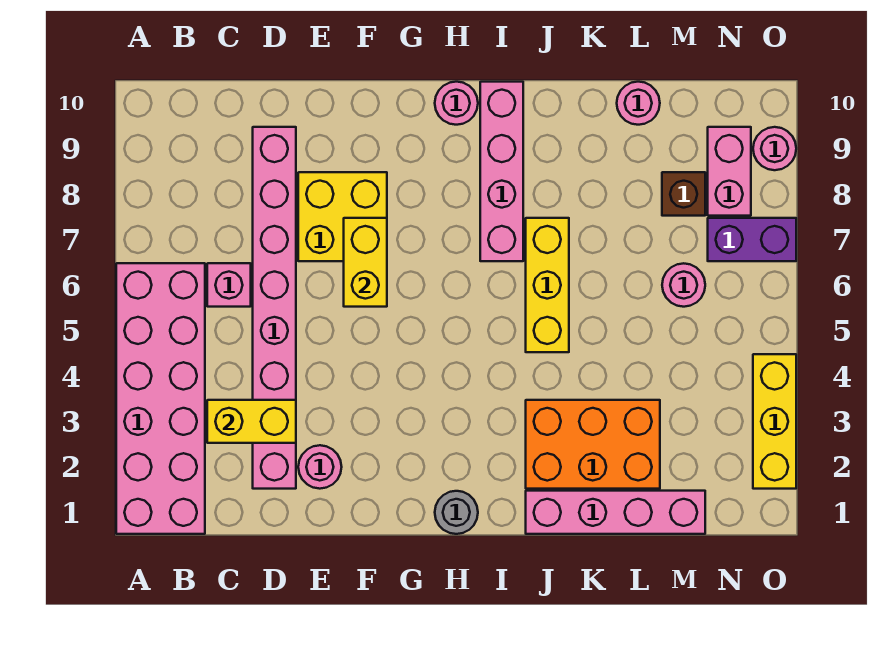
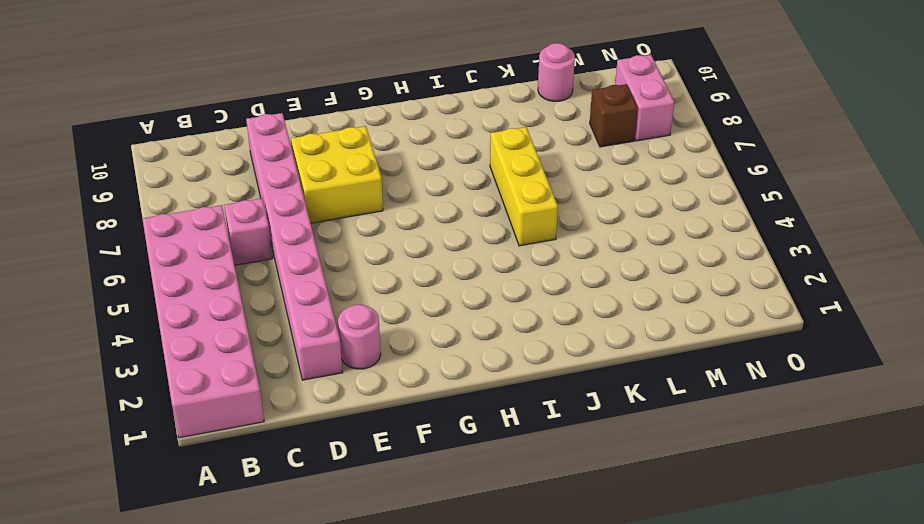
none -> grey 1x1 round brick [435,491,478,534]
none -> pink 1x1 round brick [435,82,478,125]
none -> pink 1x4 brick [480,82,523,261]

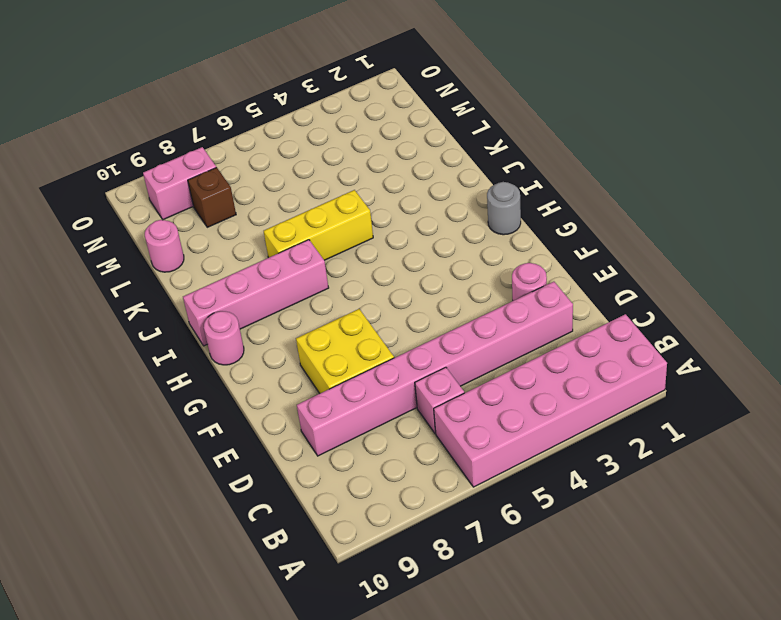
none -> pink 1x4 brick [526,491,705,534]
none -> orange 2x3 brick [526,400,660,489]
none -> pink 1x1 round brick [662,263,705,307]

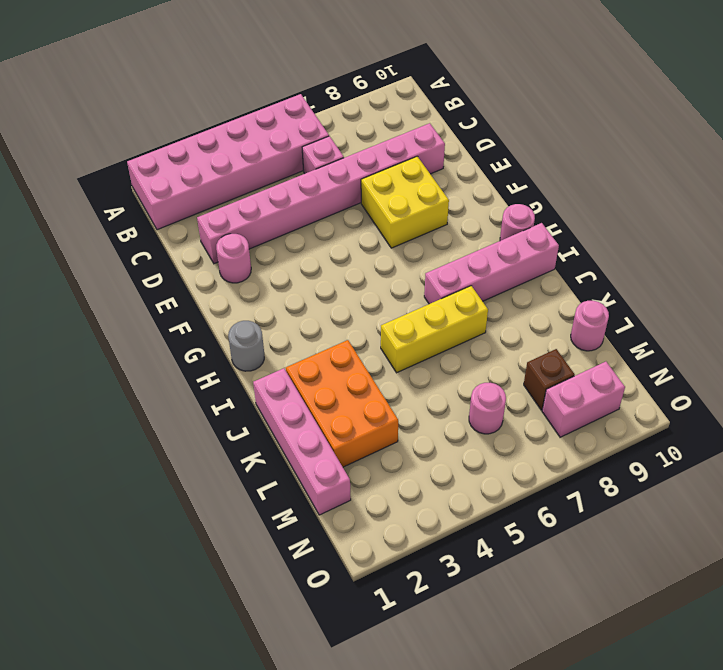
none -> purple 1x2 brick [708,218,796,261]
none -> yellow 1x3 brick [753,354,796,489]
none -> pink 1x1 round brick [753,127,796,170]

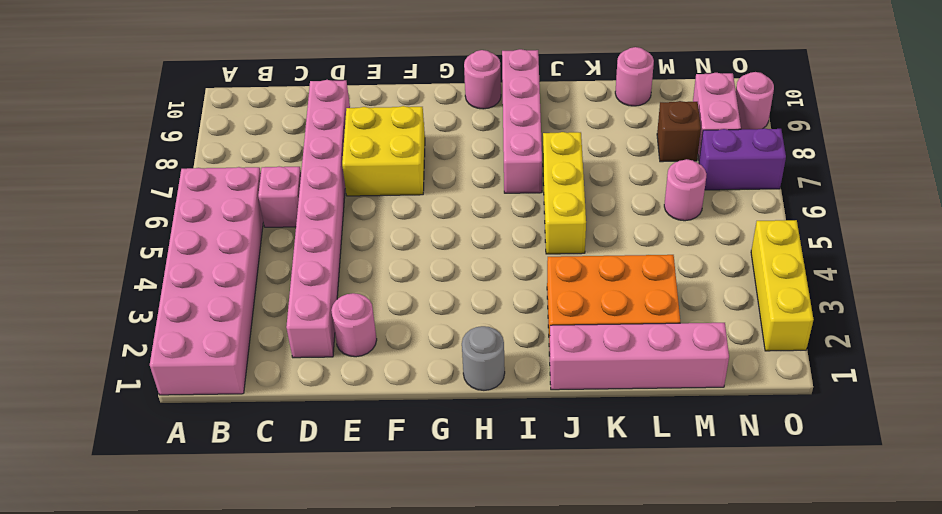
none -> yellow 1x2 brick [207,400,296,443]
none -> yellow 1x2 brick [344,218,387,307]

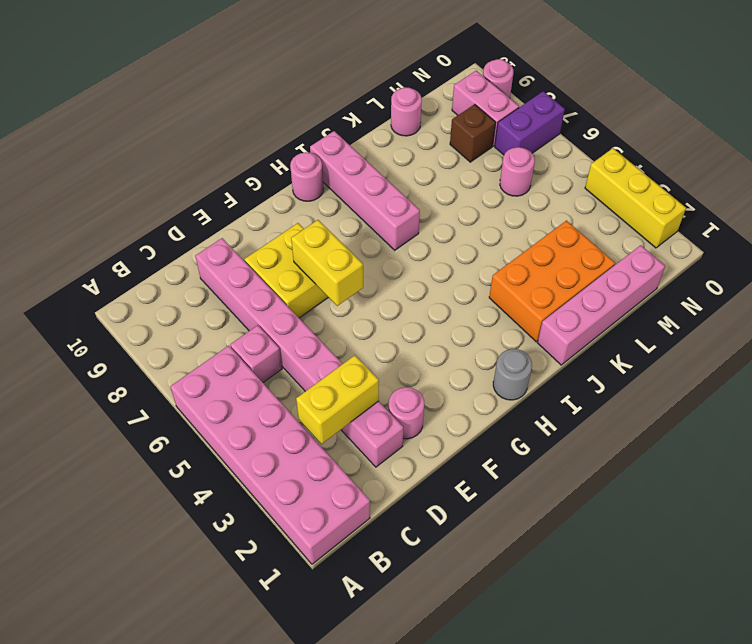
none -> yellow 1x3 brick [526,218,569,352]

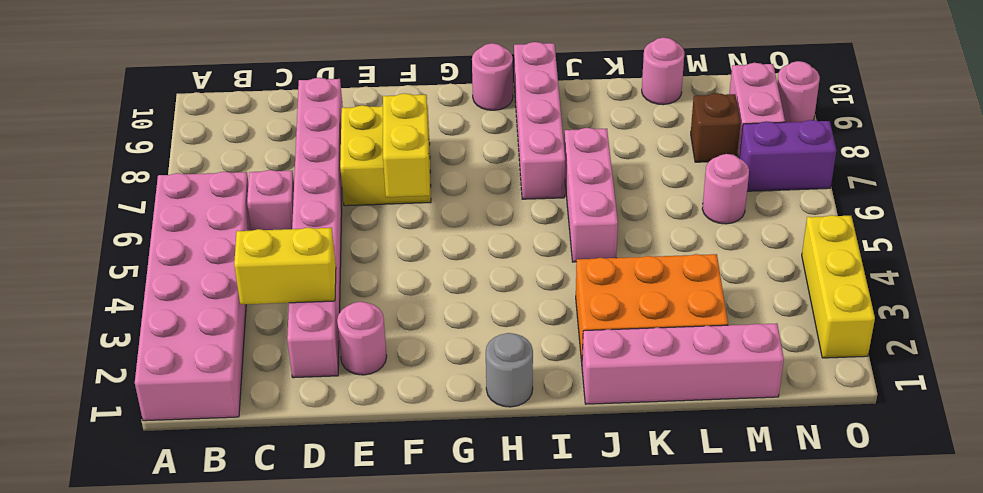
pink 1x3 brick [564,128,618,262] -> yellow 1x3 brick [526,218,569,352]

